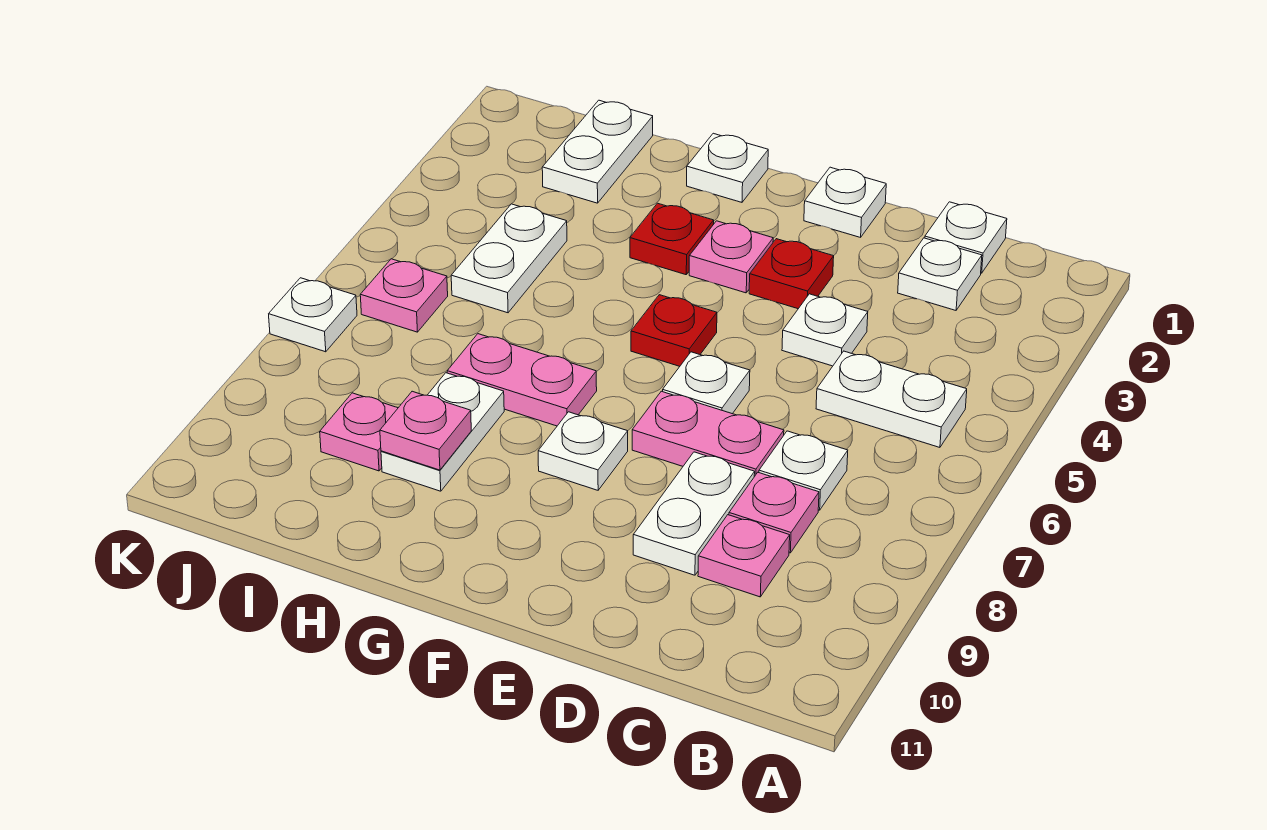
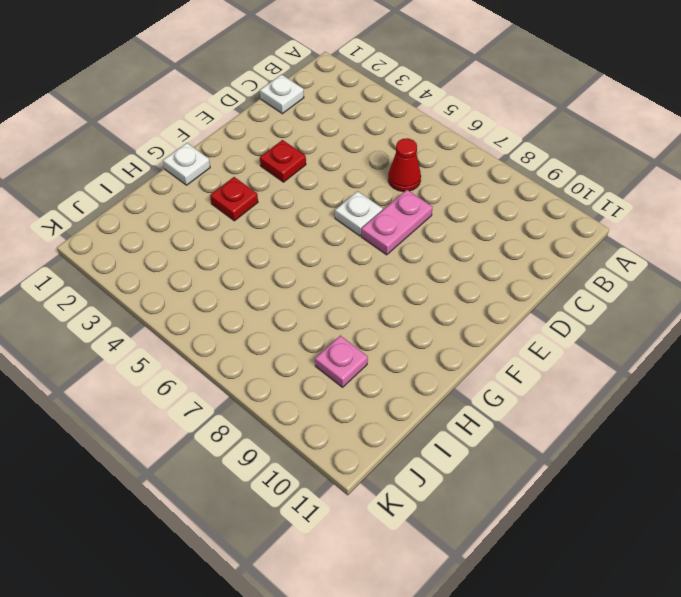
red 1x1 cone [388,138,421,192] -> none
none -> white 1x2 plate [816,351,967,447]
none -> white 1x1 plate [898,238,982,310]
none -> white 1x1 plate [759,431,848,510]

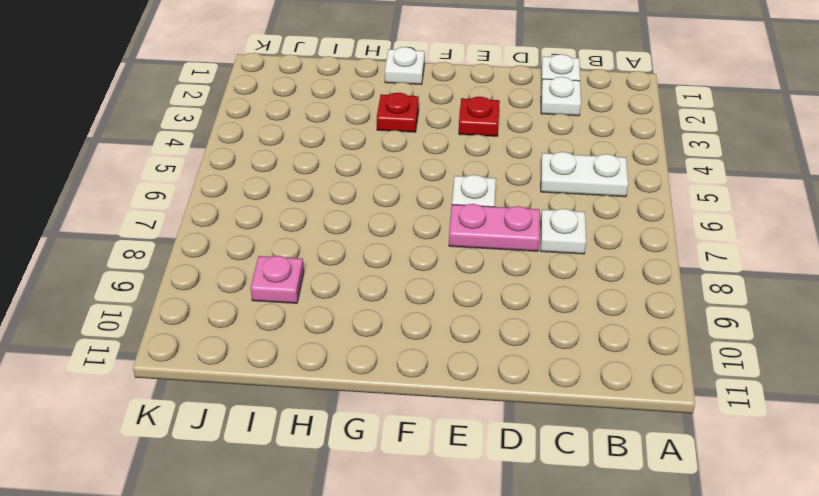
none -> pink 1x1 plate [729,473,819,553]
none -> pink 1x1 plate [698,515,790,597]
none -> white 1x1 plate [782,294,868,366]

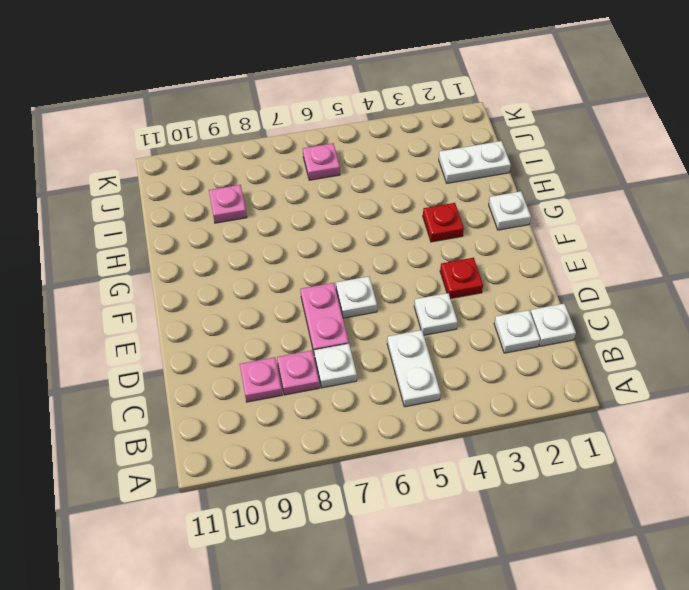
none -> white 1x2 plate [633,452,755,575]
none -> white 1x1 plate [804,167,886,237]
none -> pink 1x1 plate [689,221,773,293]

